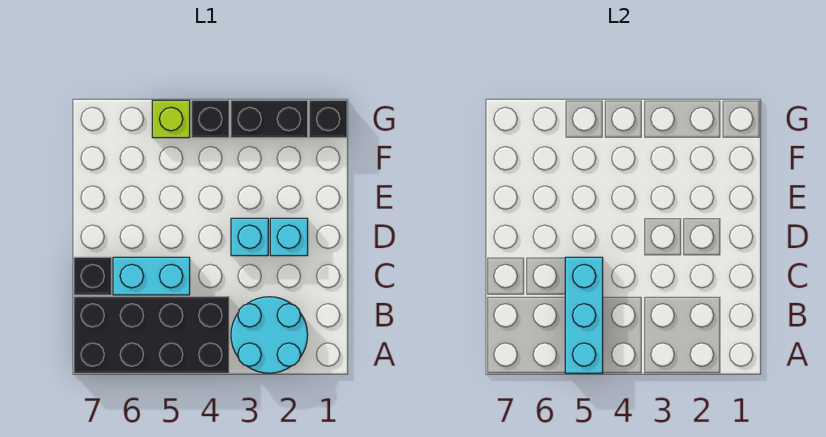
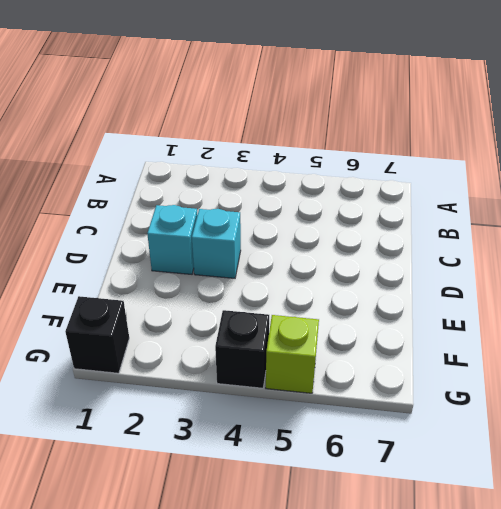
none -> cyan 2x2 round brick [231,297,308,373]
none -> black 2x4 brick [74,297,229,373]

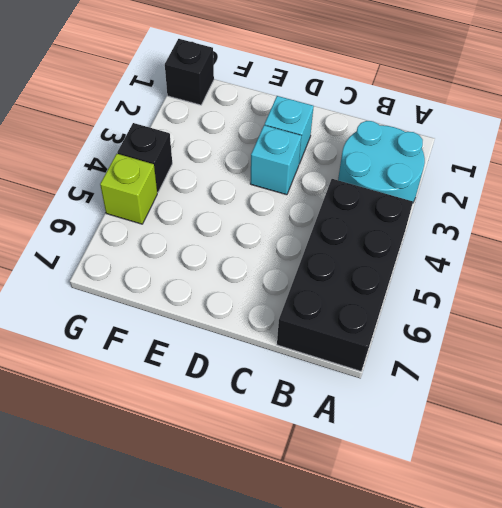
none -> cyan 1x2 brick [113,257,190,295]
none -> black 1x1 brick [74,257,111,295]

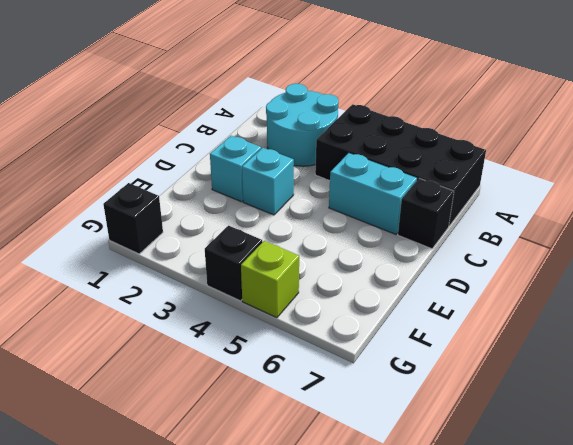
none -> black 1x2 brick [231,100,308,138]
none -> cyan 1x3 brick [565,257,603,373]

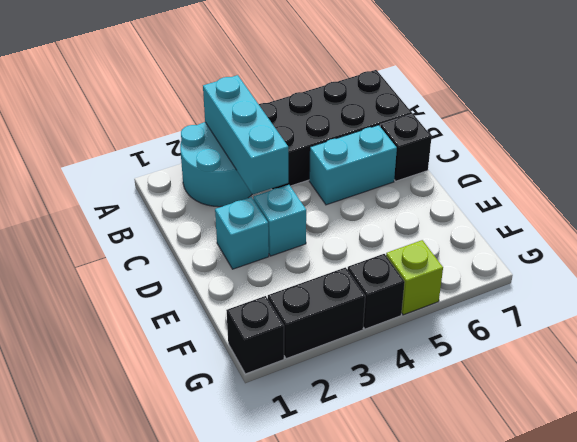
cyan 1x3 brick [203,75,288,194] -> cyan 1x3 brick moved to [565,257,603,373]

